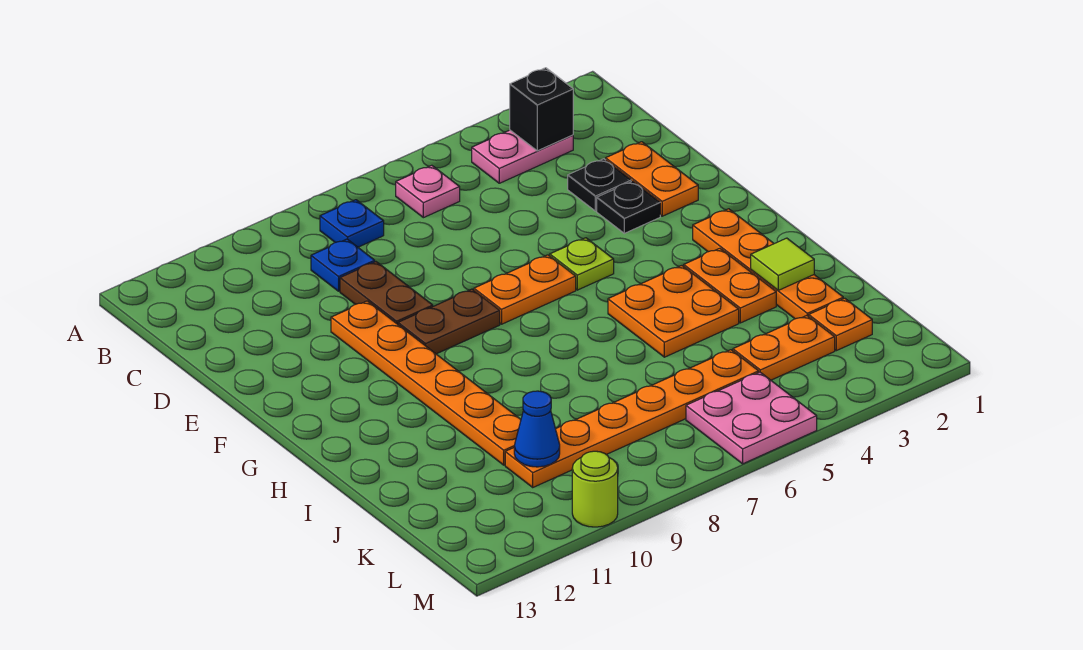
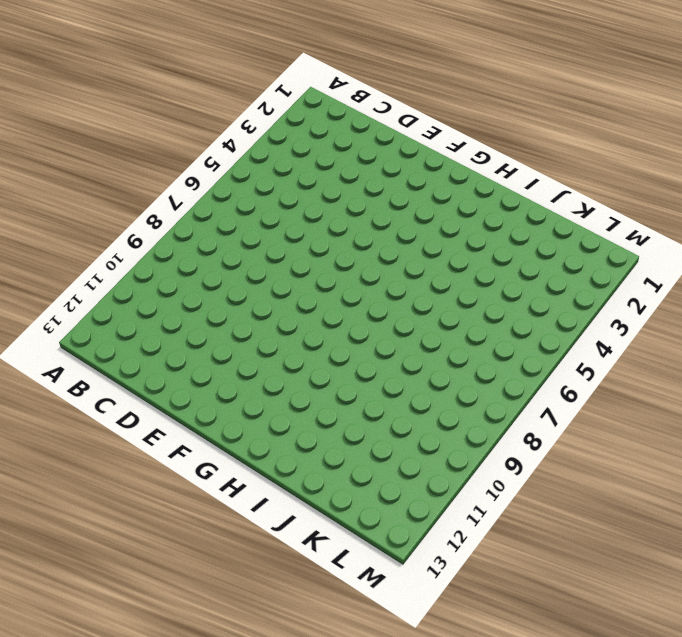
none -> pink 1x2 plate [472,130,573,183]
none -> pink 1x1 plate [396,165,460,218]
none -> blue 1x1 plate [320,200,384,247]

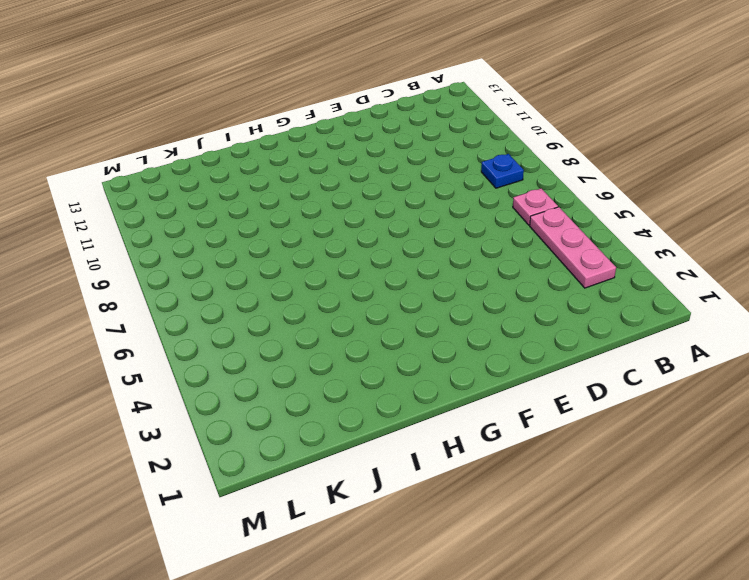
pink 1x3 plate [530,207,616,288] -> pink 1x2 plate [472,130,573,183]
none -> blue 1x1 plate [311,239,375,291]
none -> orange 1x2 plate [606,142,698,216]
none -> black 1x1 plate [568,159,631,211]

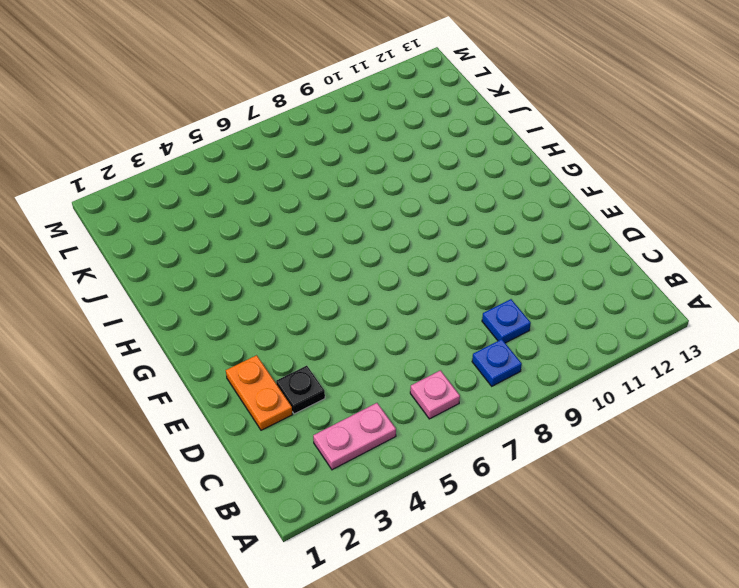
none -> brown 1x2 plate [340,262,433,324]
none -> black 1x1 plate [597,181,660,233]
none -> orange 1x6 plate [331,301,521,465]

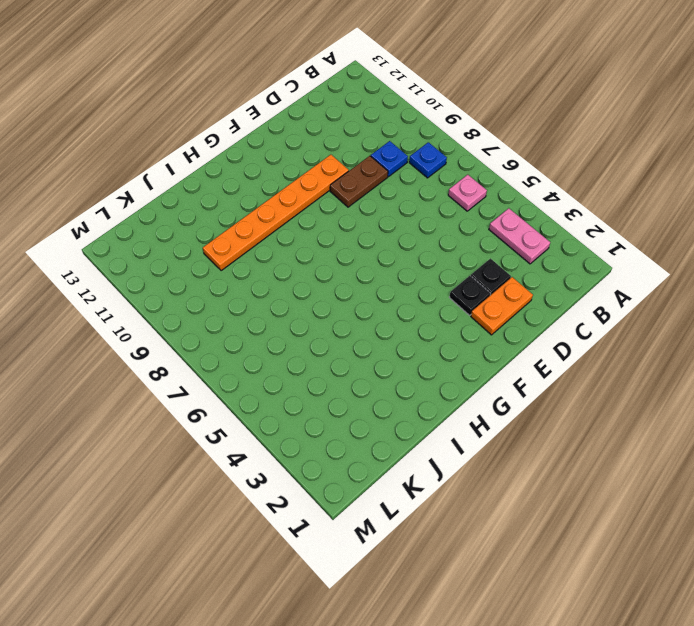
none -> lime 1x1 plate [550,238,614,290]
none -> orange 1x2 plate [474,255,576,324]
none -> brown 1x2 plate [398,289,500,354]

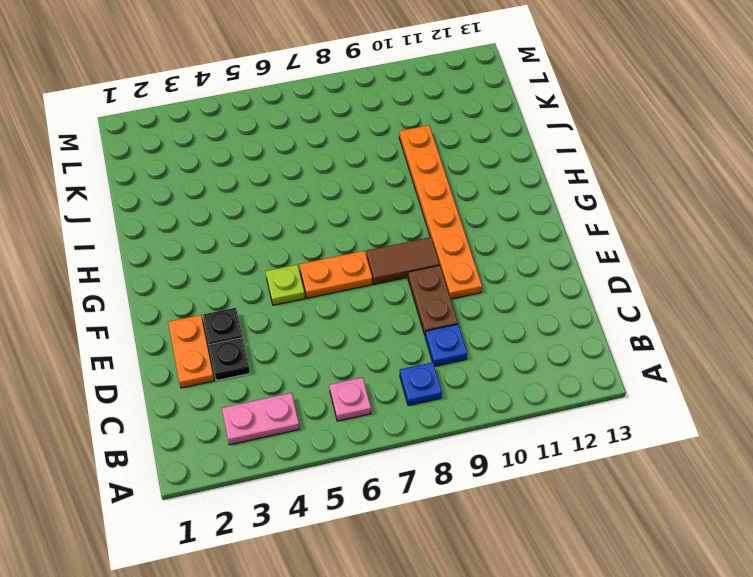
brown 1x2 tile [366,237,440,284] -> brown 1x2 plate [398,289,500,354]
none -> orange 1x4 plate [693,209,843,319]
none -> orange 1x2 plate [684,248,776,323]
none -> orange 2x2 plate [608,266,739,357]

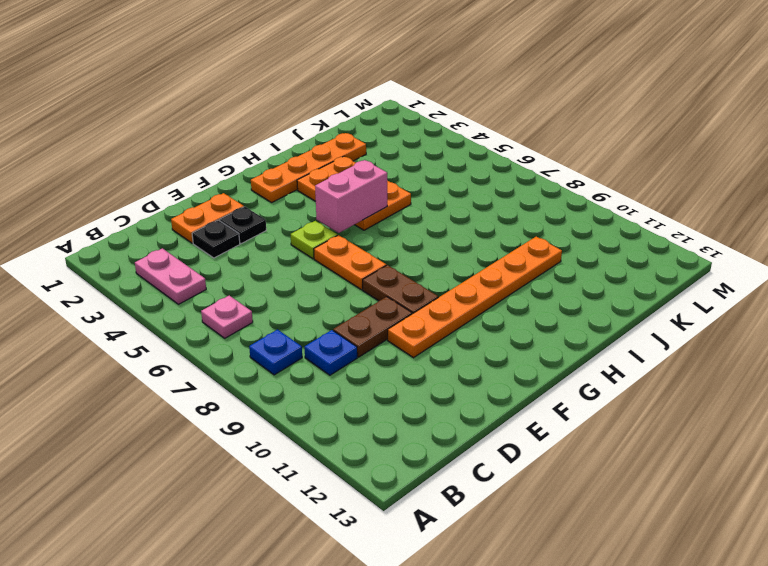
pink 1x2 brick [315,160,387,233] -> none
none -> orange 1x1 plate [809,298,872,351]
none -> orange 1x2 plate [733,316,835,380]
none -> orange 1x6 plate [505,350,759,487]

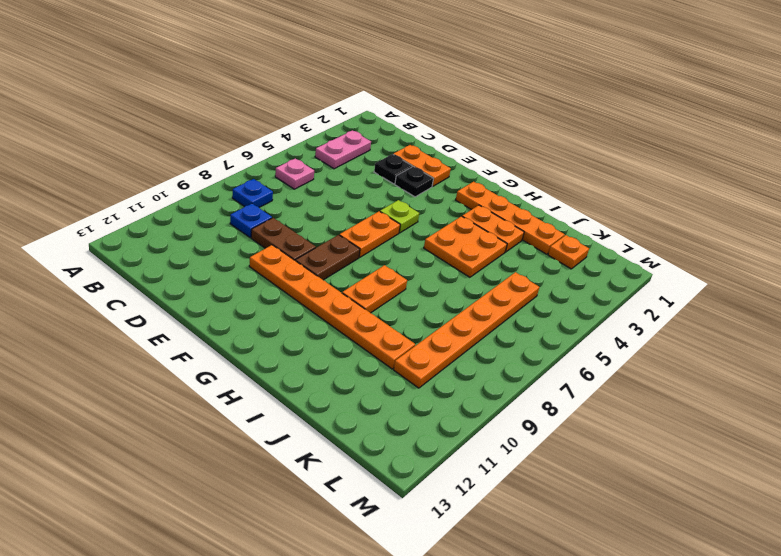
orange 1x2 plate [342,265,407,313] -> orange 1x2 plate moved to [733,316,835,380]
none -> pink 2x2 plate [686,372,817,464]
none -> lime 1x1 round brick [572,451,618,527]
none -> black 1x1 brick [510,68,573,151]

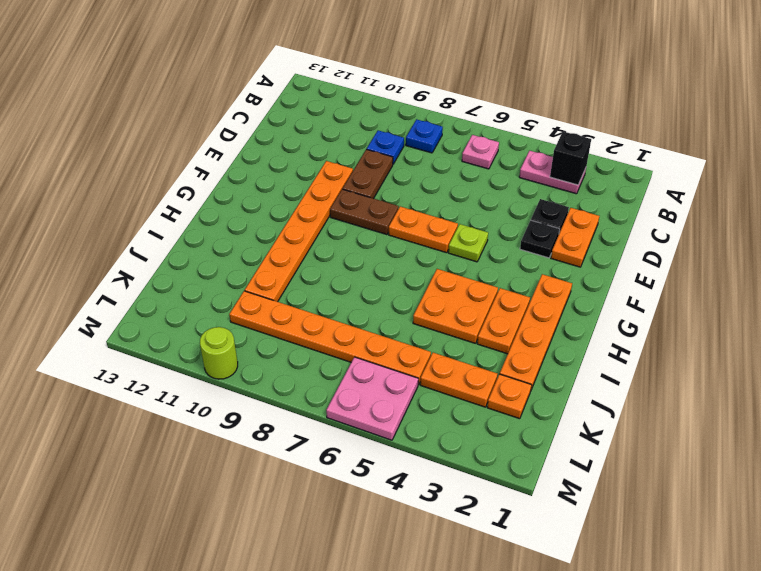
none -> lime 1x1 tile [751,238,814,290]
none -> blue 1x1 cone [514,391,560,467]

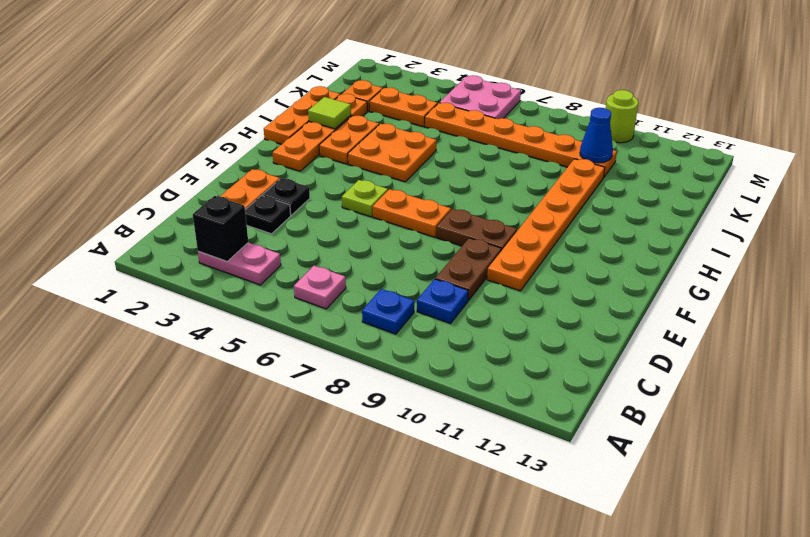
orange 1x3 plate [264,86,340,144] -> none

